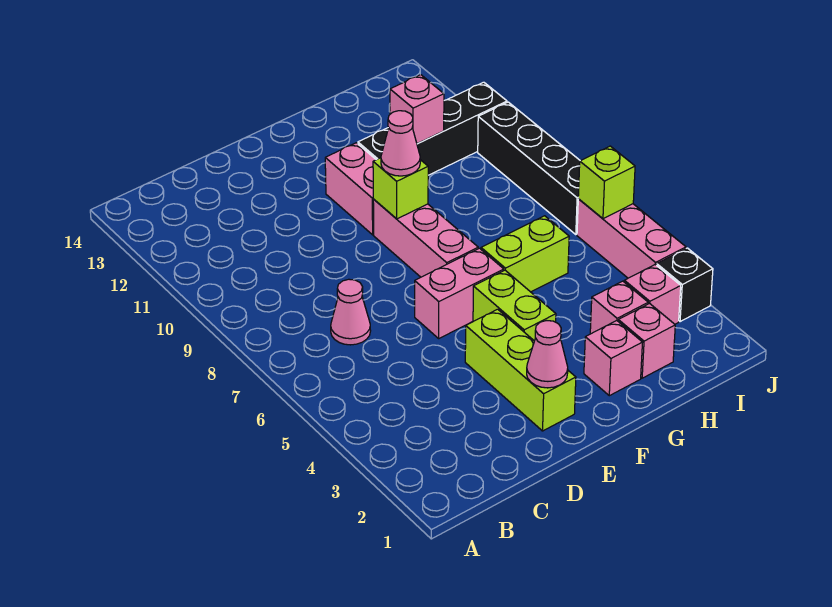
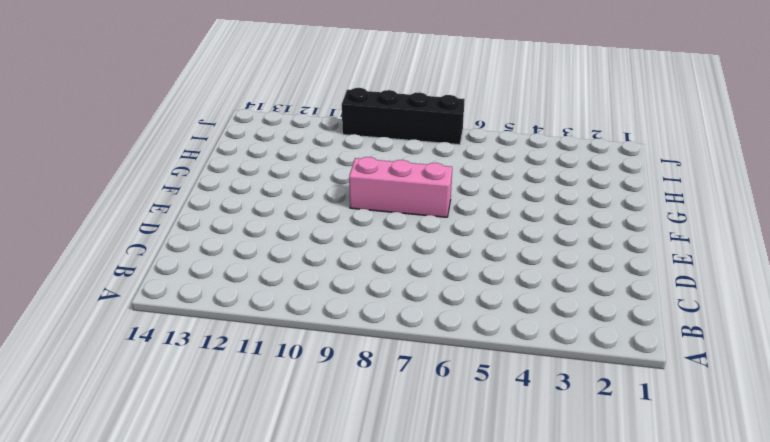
none -> pink 1x1 cone [331,279,371,345]
none -> lime 1x3 brick [465,309,576,431]
none -> pink 1x2 brick [415,248,504,338]

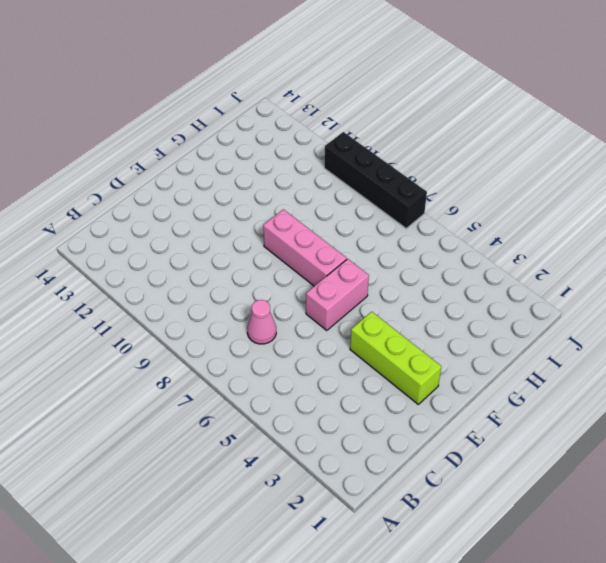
none -> lime 1x2 brick [473,270,556,341]
none -> pink 1x2 brick [325,143,376,235]
none -> pink 1x1 brick [584,321,643,396]

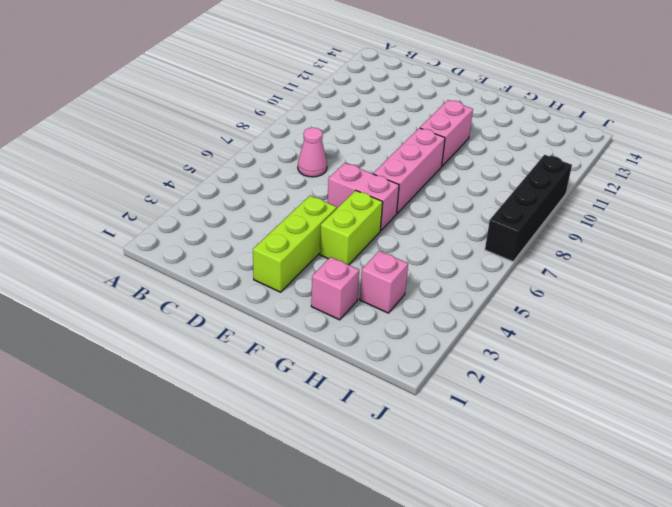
none -> lime 1x2 brick [481,216,569,292]
none -> black 1x4 brick [358,82,507,175]
none -> pink 1x1 brick [618,303,675,378]

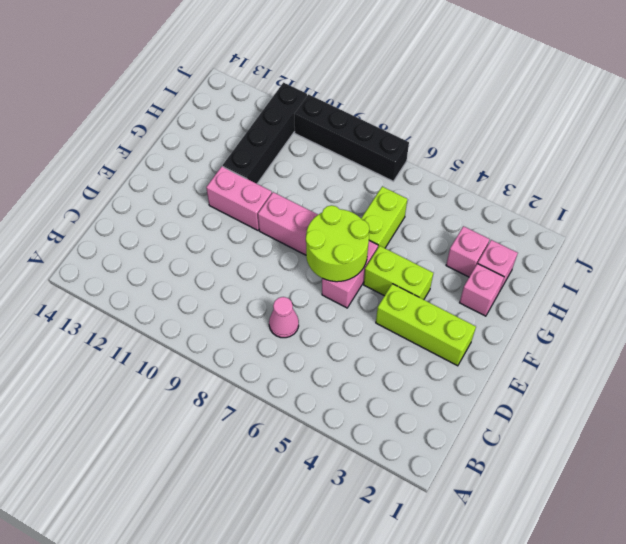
lime 2x2 round brick [306,205,369,282] -> none
none -> pink 1x1 brick [624,265,681,324]
none -> black 1x1 brick [657,248,713,322]
none -> pink 1x3 brick [577,199,686,278]

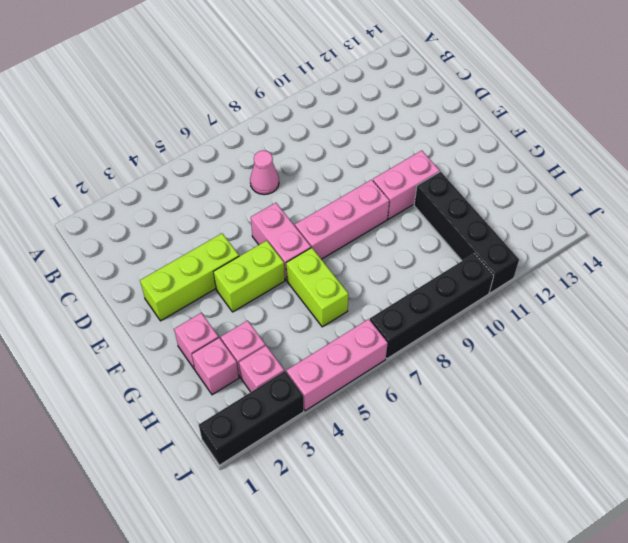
black 1x3 brick [199,371,304,465] -> black 1x1 brick [657,248,713,322]
none -> pink 1x1 cone [527,321,568,388]
none -> lime 1x1 brick [373,158,428,219]
none -> pink 1x1 brick [390,75,444,144]

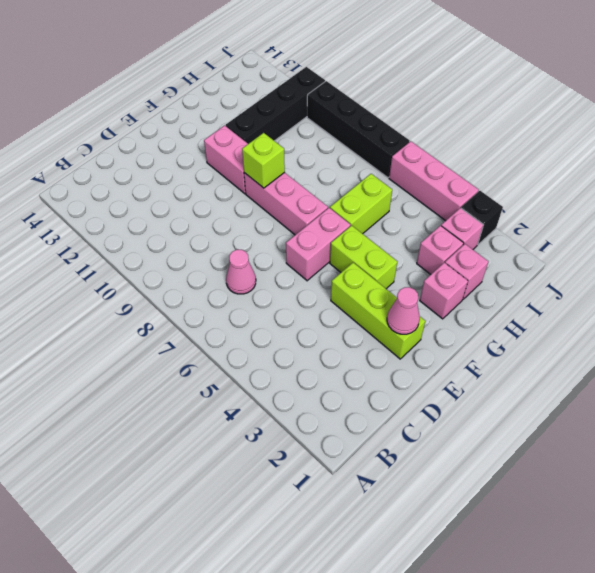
none -> pink 1x1 brick [390,75,444,144]
none -> lime 1x1 brick [578,146,635,219]
none -> pink 1x1 cone [381,111,420,176]

